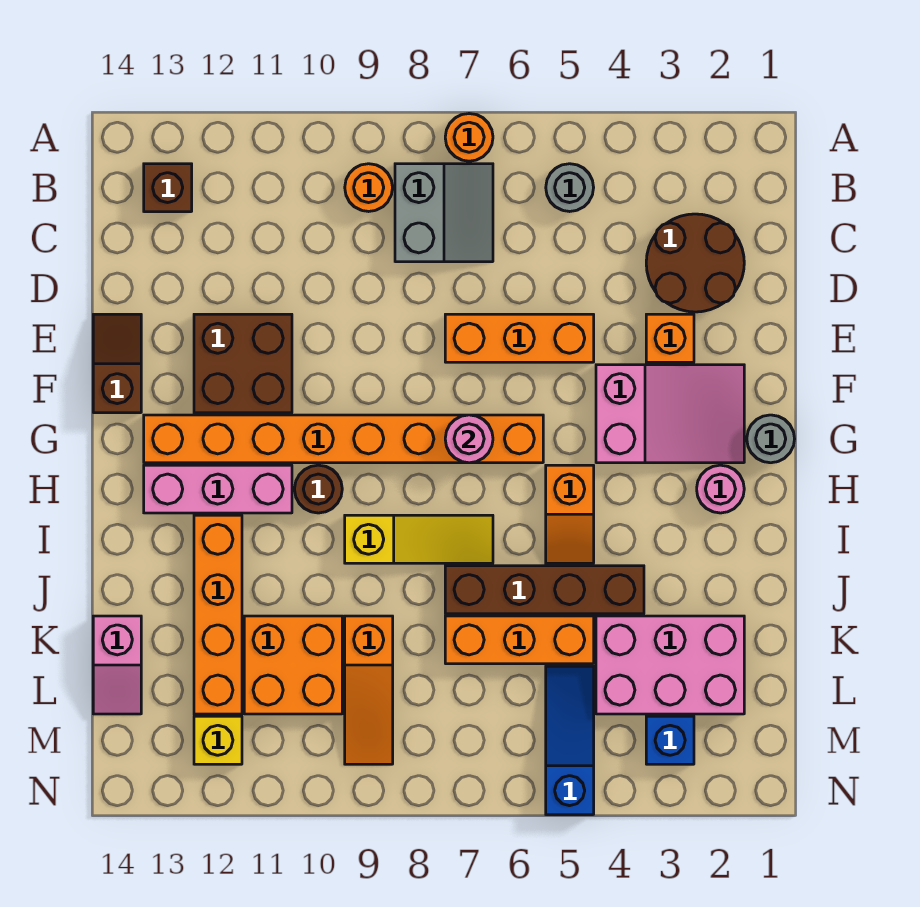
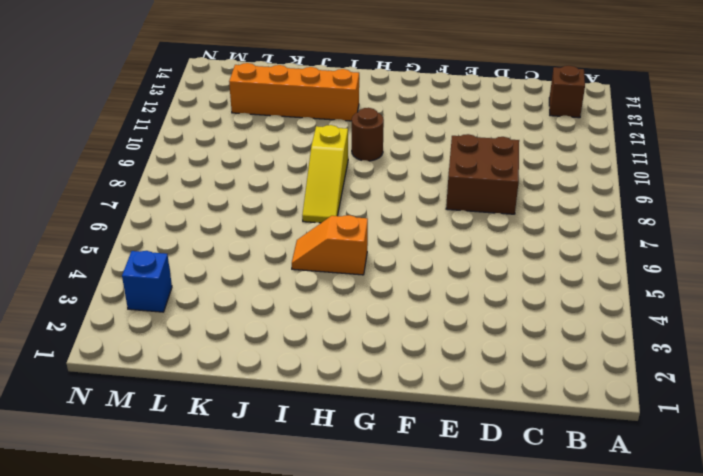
brown 2x2 brick [446,134,519,214] -> brown 2x2 brick moved to [194,314,292,413]
none -> orange 1x1 round brick [445,114,493,161]
none -> grey 1x1 round brick [546,164,594,212]
none -> grey 2x2 slope [395,164,493,262]

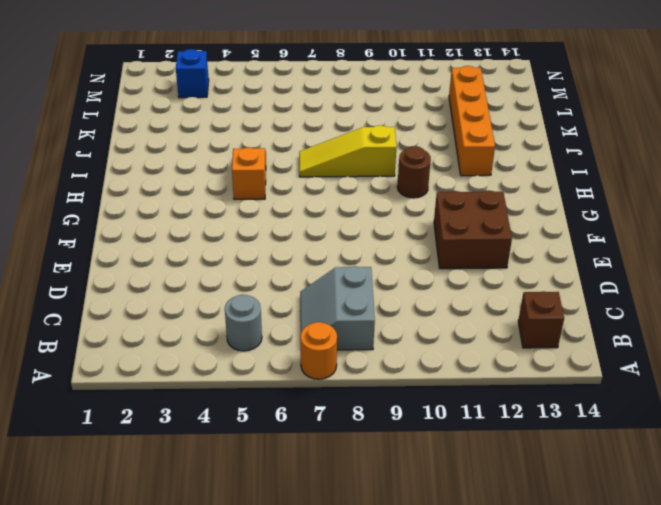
none -> orange 1x1 round brick [345,164,393,212]
none -> brown 2x2 round brick [646,214,744,312]
none -> orange 1x1 brick [646,314,694,362]

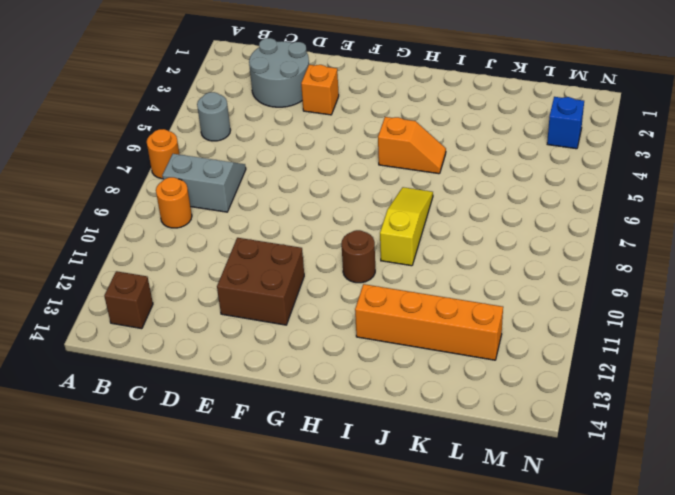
grey 2x2 round brick [249,38,309,107] -> brown 2x2 round brick [646,214,744,312]
none -> orange 1x3 brick [445,314,594,362]
none -> brown 1x2 slope [93,314,141,413]
none -> pink 2x3 slope [596,365,744,463]

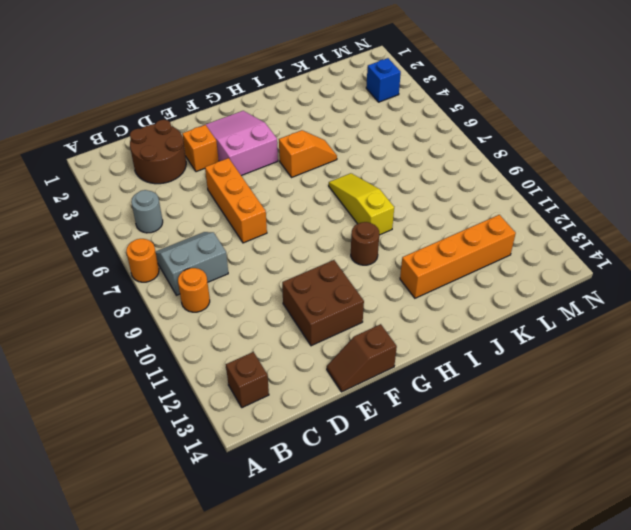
none -> grey 1x1 round brick [747,415,795,463]
none -> orange 1x8 brick [144,415,543,463]
none -> pink 1x1 round brick [697,465,744,513]

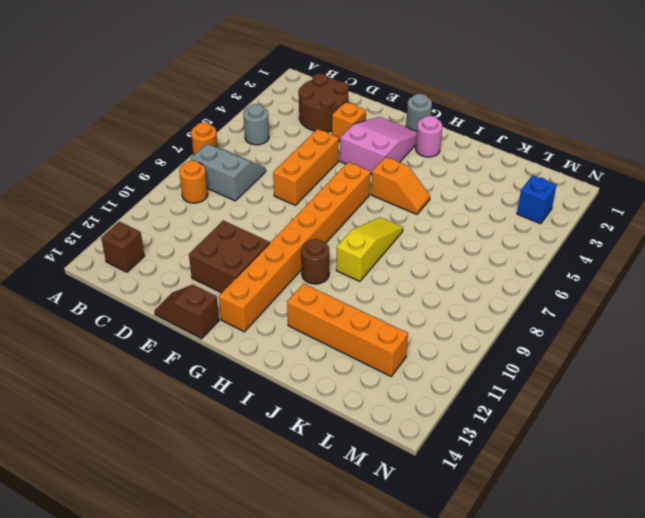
none -> pink 1x3 brick [144,465,292,513]
none -> brown 1x4 brick [445,566,644,614]
none -> pink 2x3 brick [596,616,744,714]

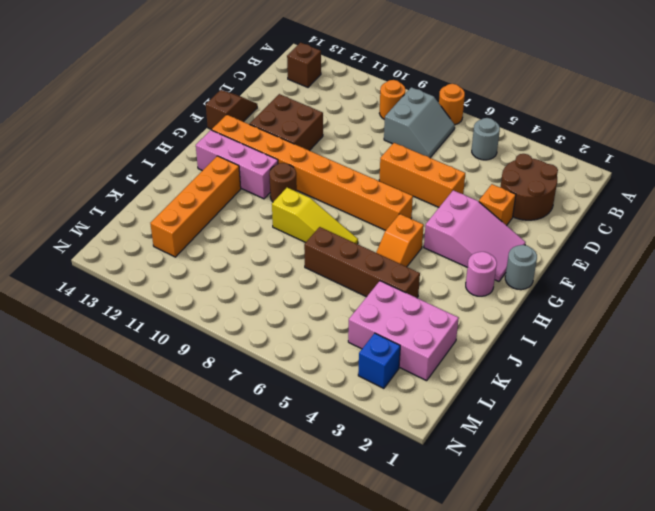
none -> orange 1x3 brick [445,616,594,664]
none -> orange 1x3 slope [345,616,393,764]
none -> orange 2x2 brick [244,616,342,714]

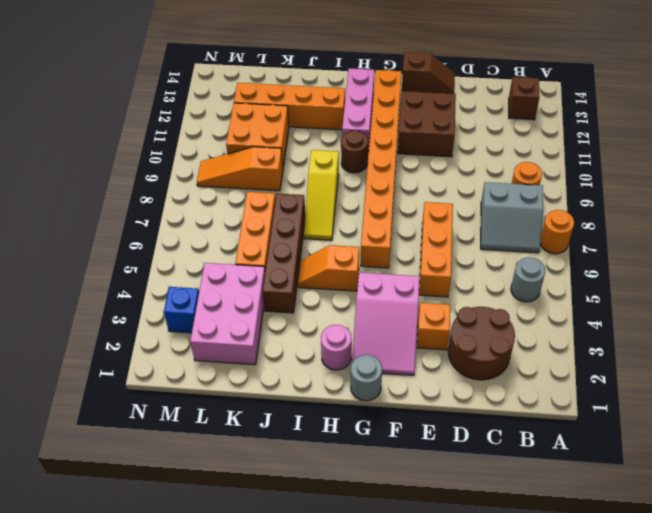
none -> pink 1x2 slope [93,616,141,714]
none -> blue 1x3 slope [546,666,594,815]
none -> yellow 1x1 brick [194,716,242,764]

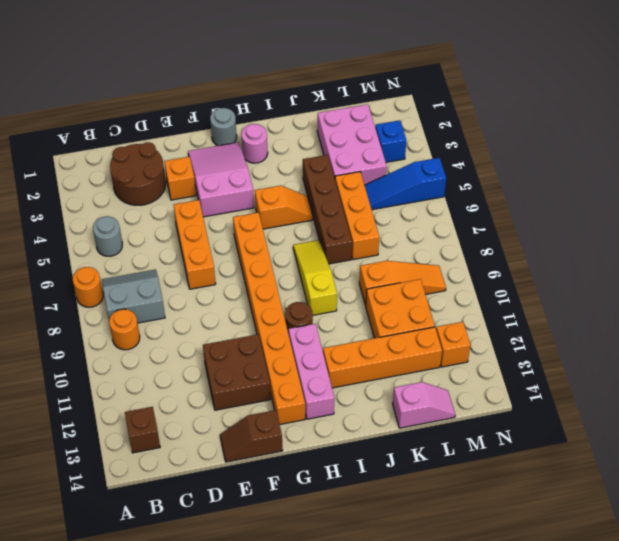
orange 1x1 brick [436,322,471,367] -> yellow 1x1 brick [194,716,242,764]
none -> pink 1x1 round brick [445,415,493,463]

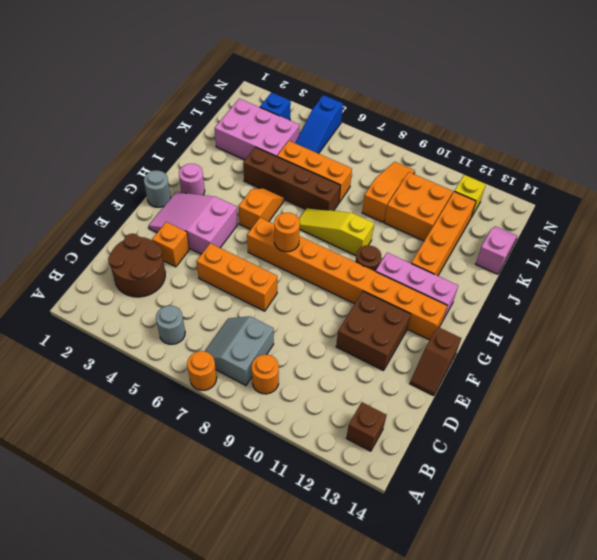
orange 1x1 round brick [274,213,300,252] -> pink 1x1 round brick [445,415,493,463]

